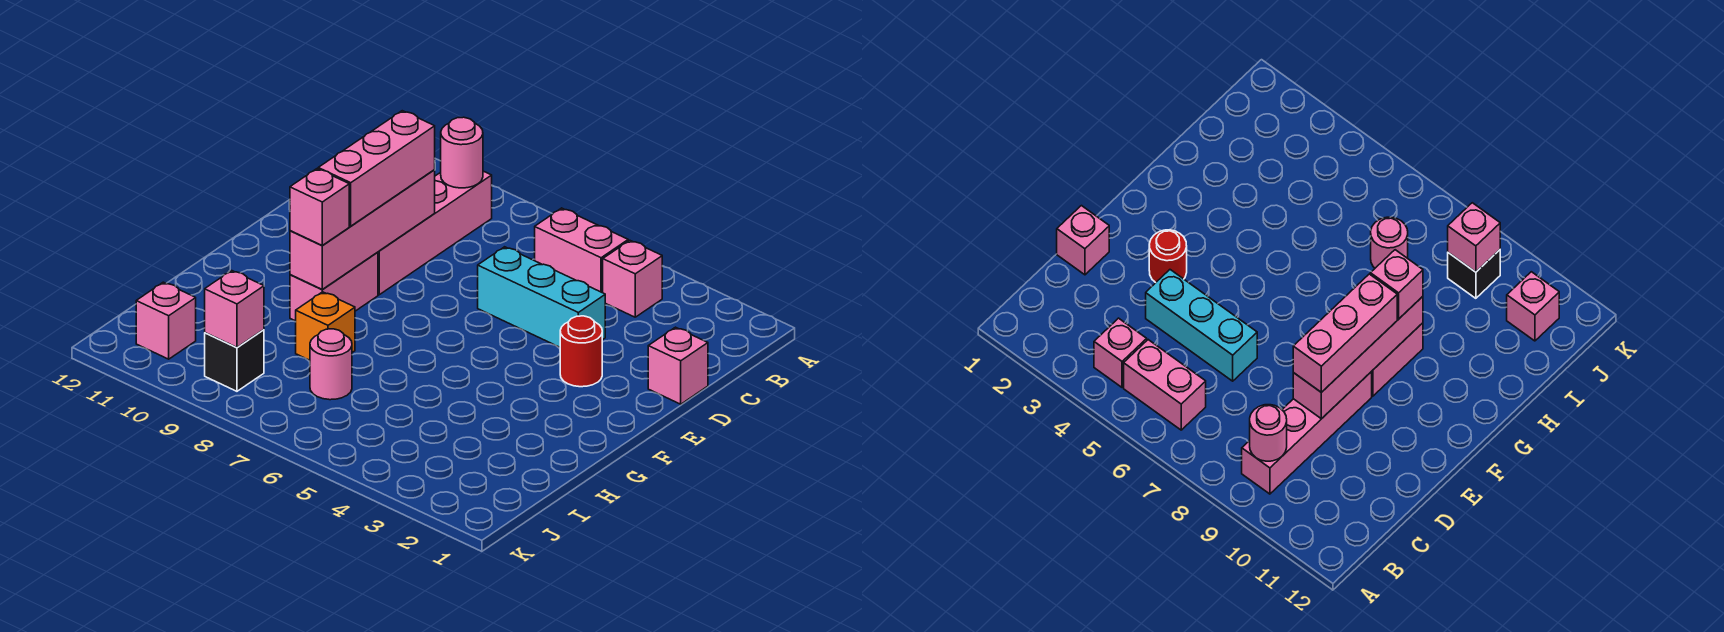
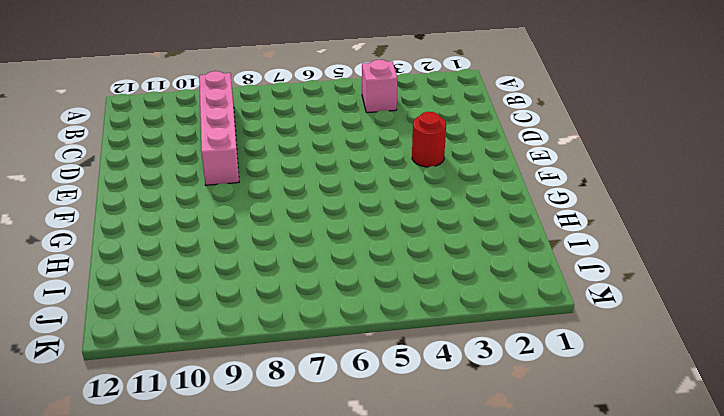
none -> pink 1x2 brick [535,208,628,293]
none -> pink 1x1 brick [648,327,708,404]
none -> cyan 1x3 brick [478,247,605,347]

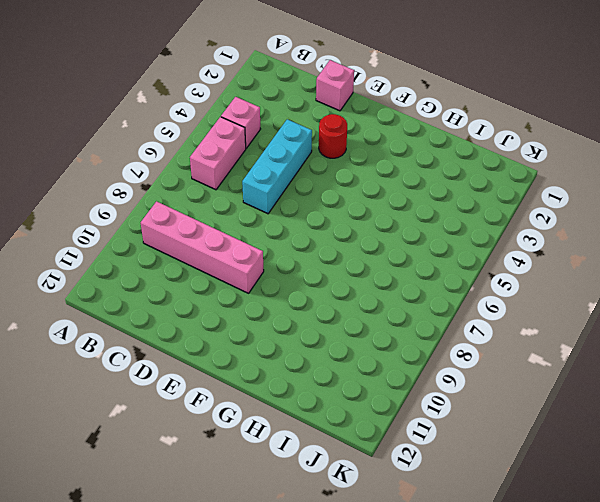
none -> pink 1x2 brick [290,252,378,321]
none -> orange 1x1 brick [296,292,355,360]
none -> pink 1x1 round brick [310,329,352,400]

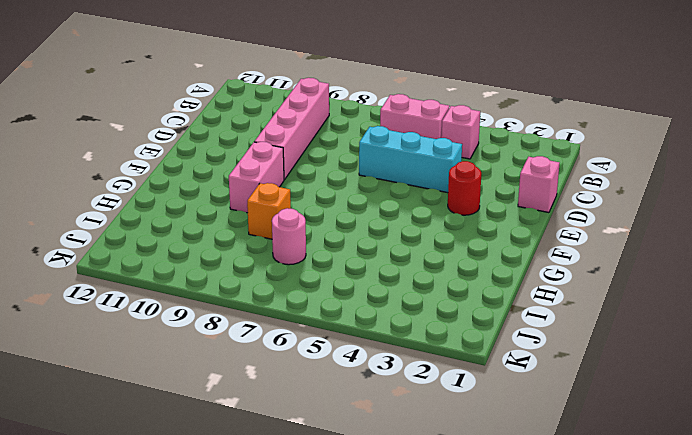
none -> black 1x1 brick [205,330,264,391]
none -> pink 1x1 brick [136,282,196,359]
none -> pink 1x1 round brick [441,117,483,188]

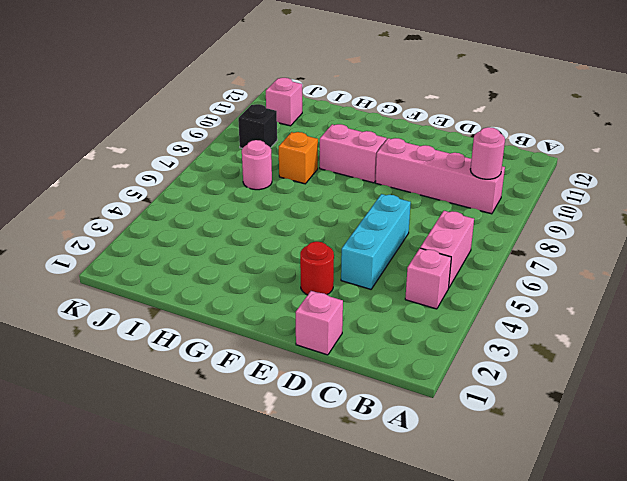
none -> pink 1x4 brick [290,170,435,290]
none -> pink 1x1 brick [205,271,264,347]
none -> pink 1x3 brick [318,111,435,226]

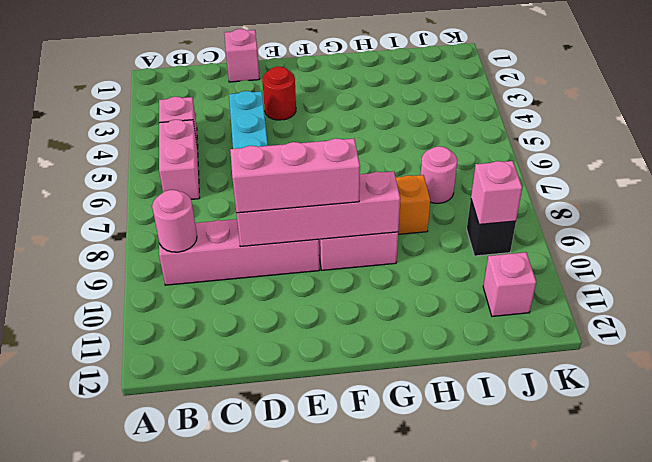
none -> pink 1x1 brick [290,169,349,246]

